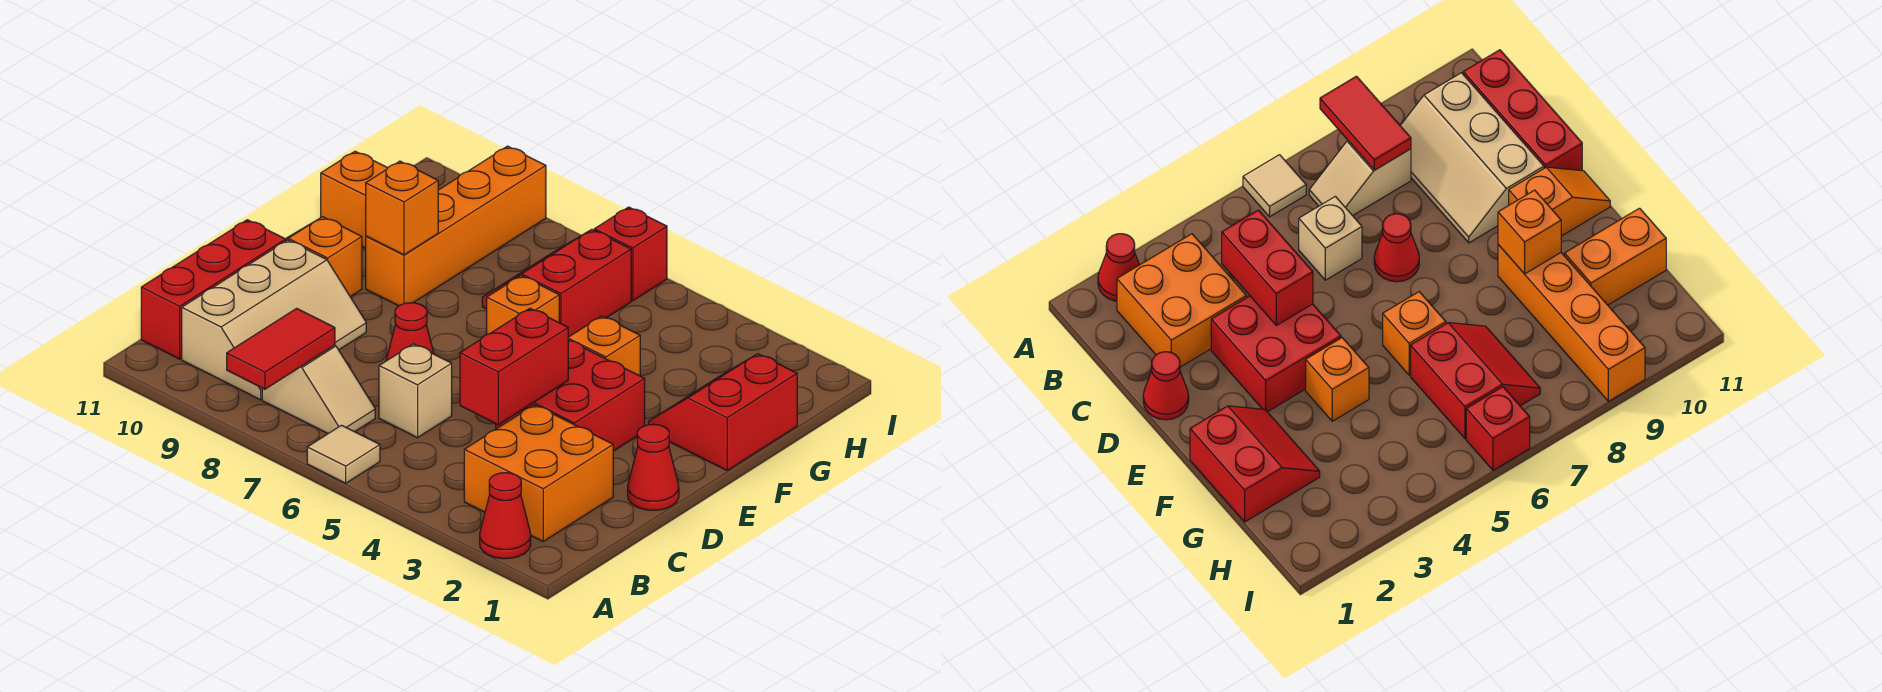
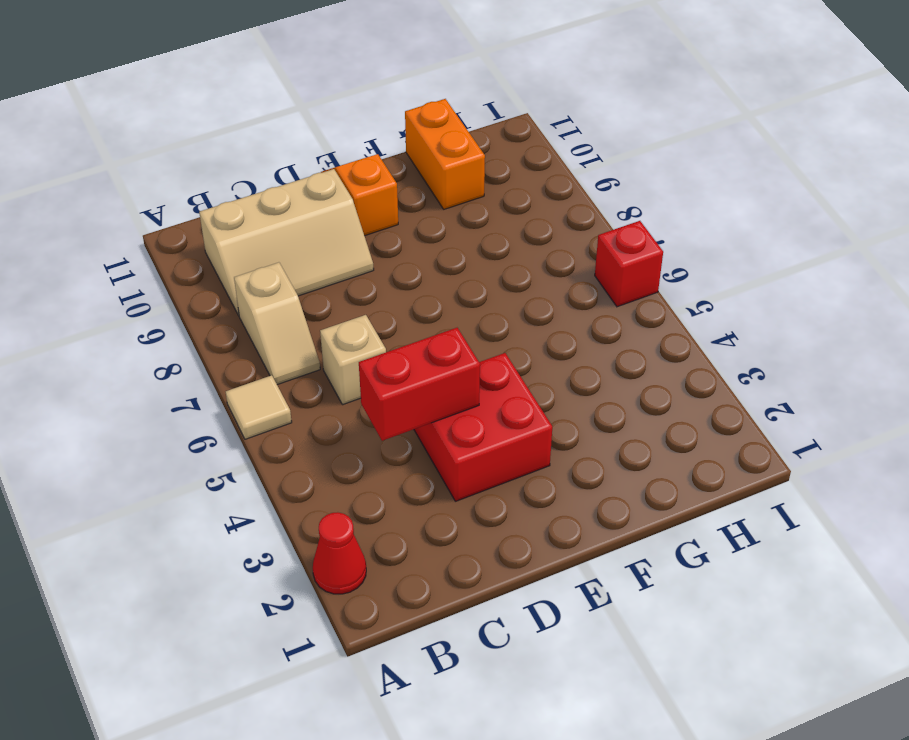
none -> orange 2x2 brick [464,405,613,541]
none -> red 1x3 brick [141,220,286,359]
none -> red 1x1 cone [628,424,679,510]

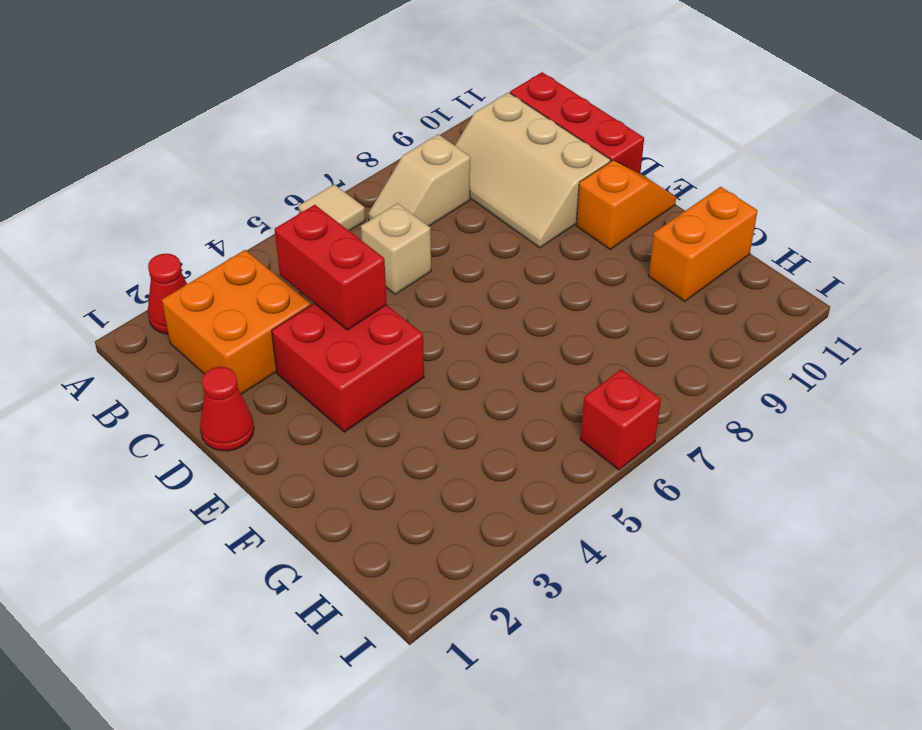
none -> red 1x1 cone [386,303,434,361]
none -> red 2x2 slope [648,354,797,470]
none -> orange 1x1 brick [568,316,640,376]

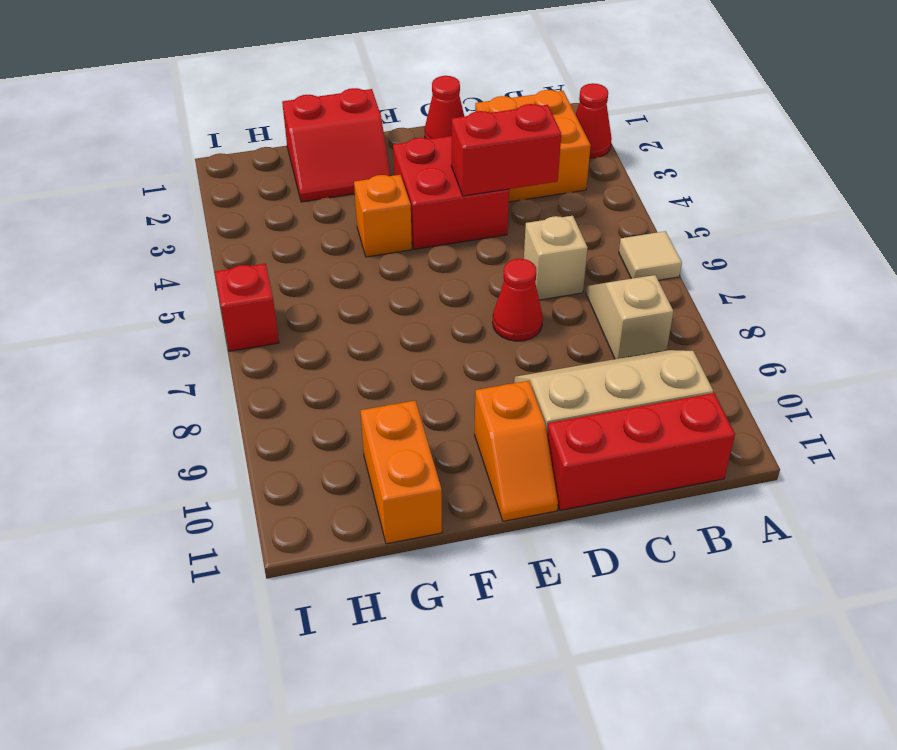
none -> orange 1x1 brick [487,276,559,334]
none -> orange 1x4 brick [366,146,546,306]
none -> red 2x2 slope [482,229,631,337]

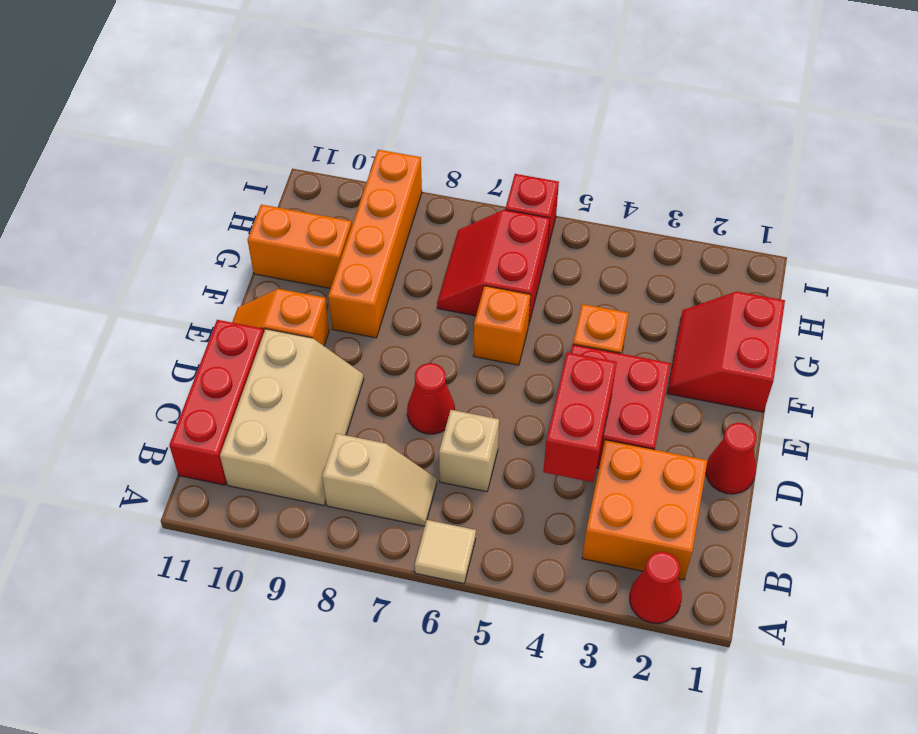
none -> red 1x2 tile [227,308,335,389]
none -> orange 1x1 brick [366,161,438,255]

